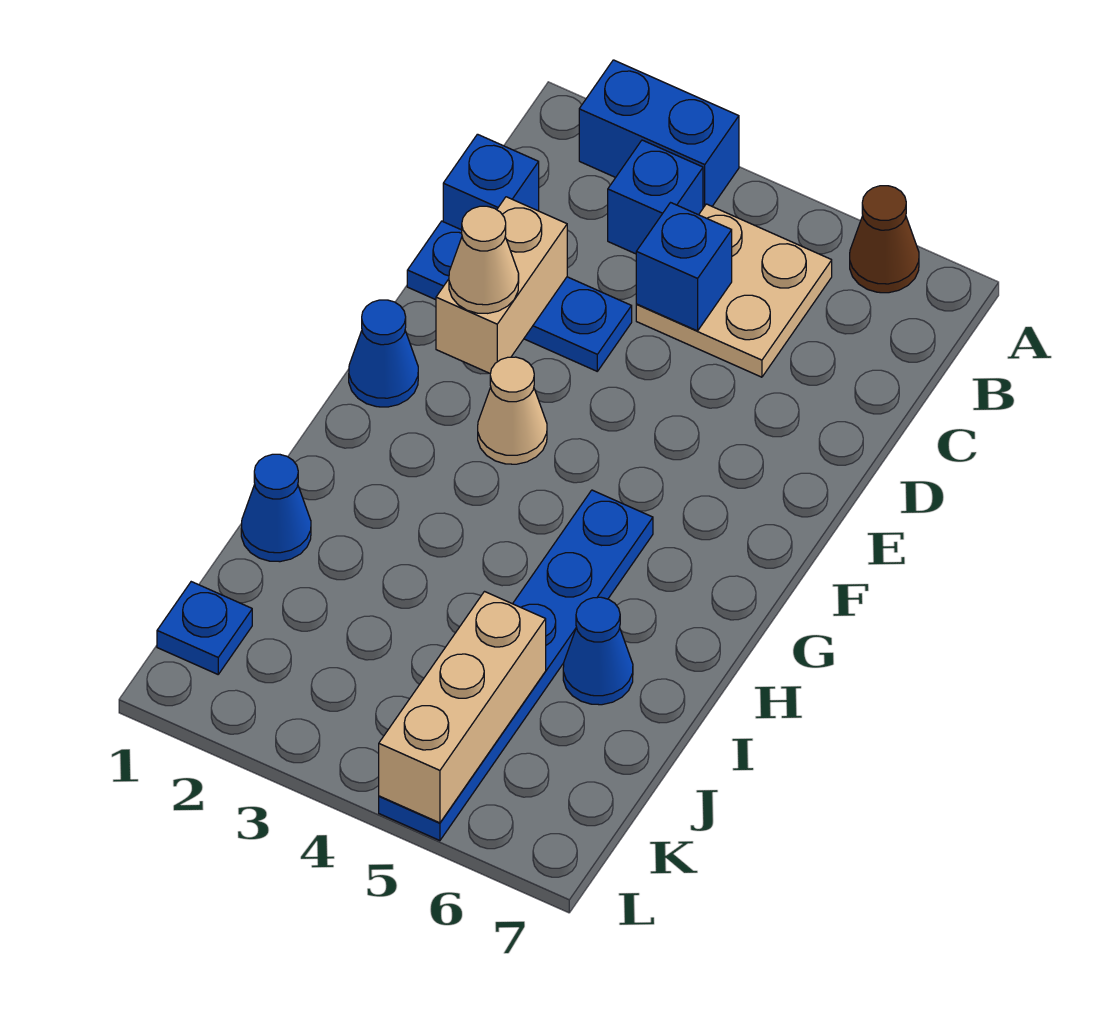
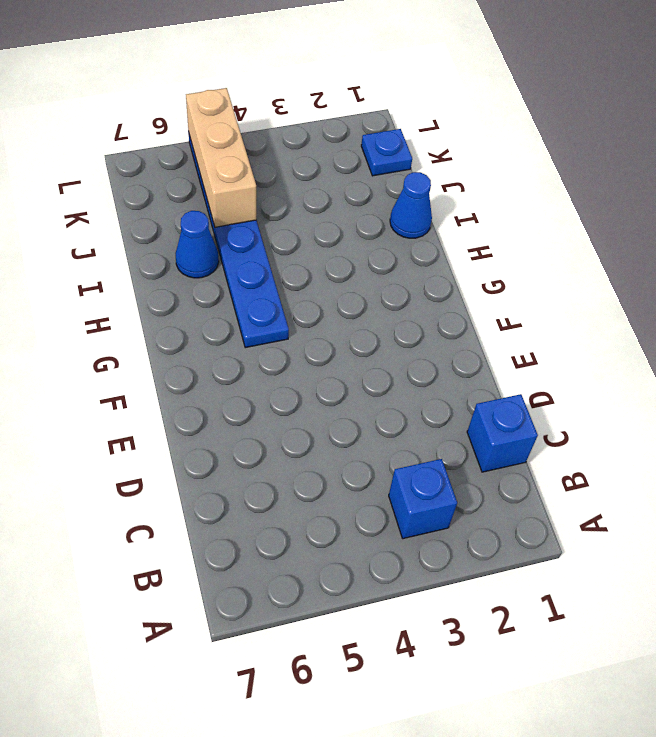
none -> blue 1x2 brick [579,60,739,208]
none -> brown 1x1 cone [850,186,919,293]
none -> tan 2x2 plate [636,204,832,377]

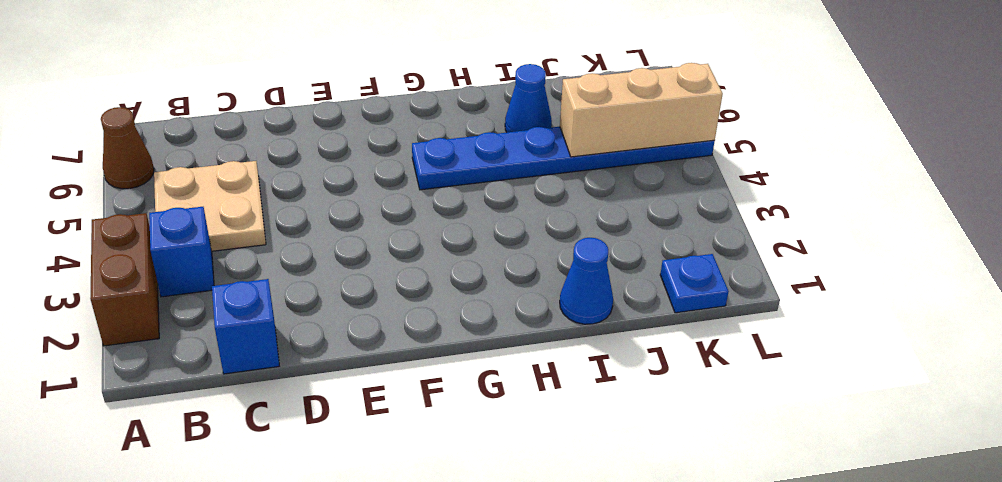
brown 1x2 brick [90,213,159,346] -> blue 1x2 brick [579,60,739,208]
none -> blue 1x3 plate [407,221,632,371]
none -> blue 1x1 cone [349,300,418,407]
none -> tan 1x1 cone [478,357,547,464]

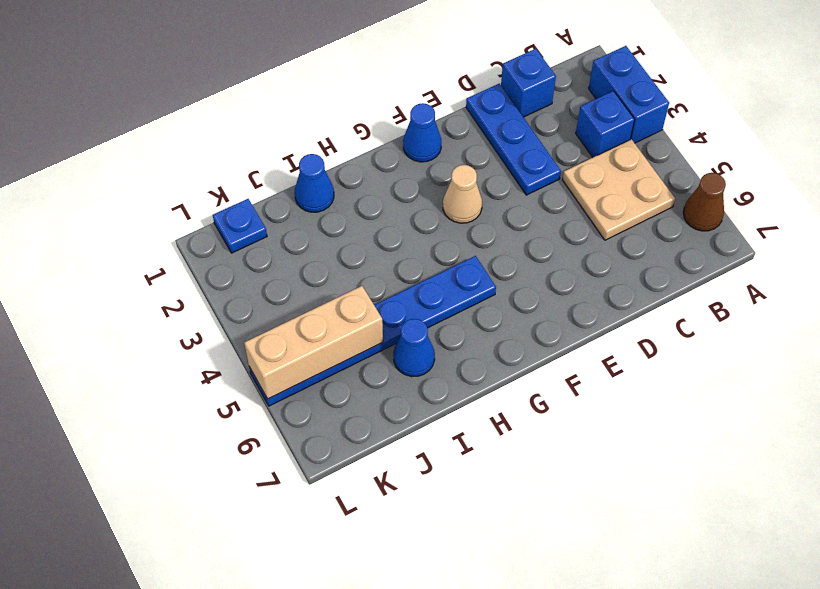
none -> blue 1x1 brick [636,203,732,331]
none -> tan 1x2 brick [436,197,567,374]
none -> tan 1x1 cone [449,206,519,313]

